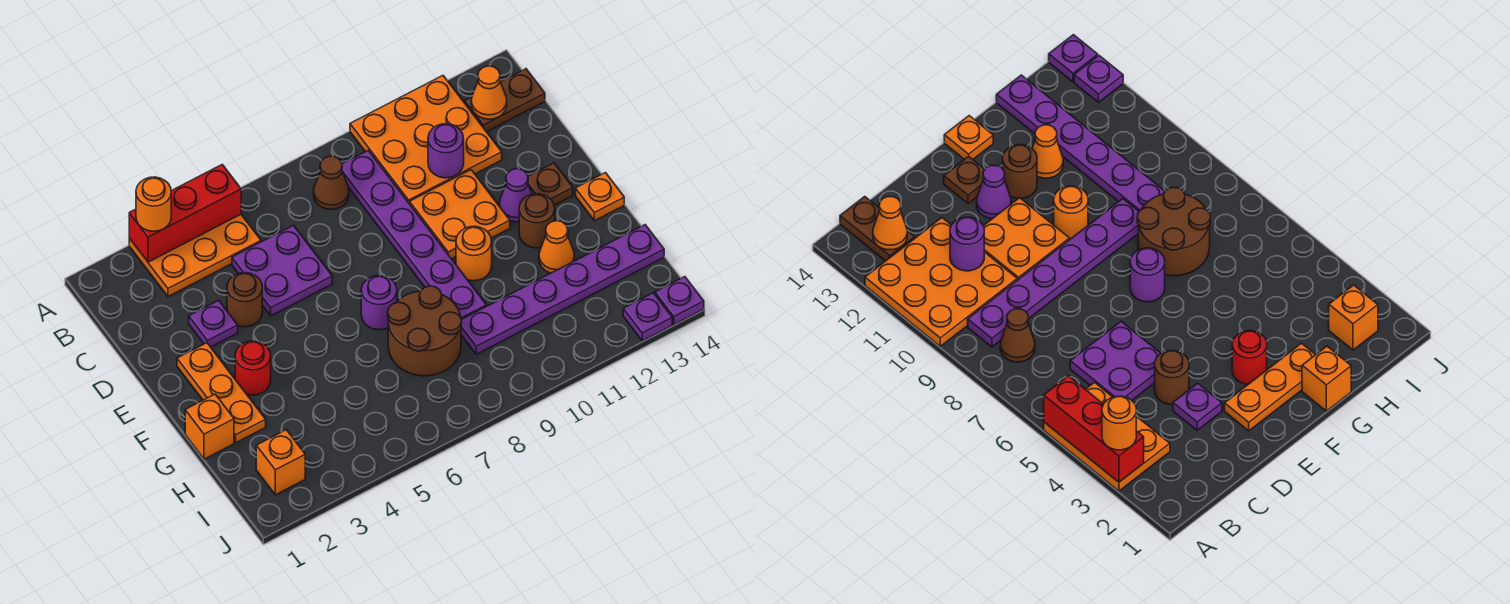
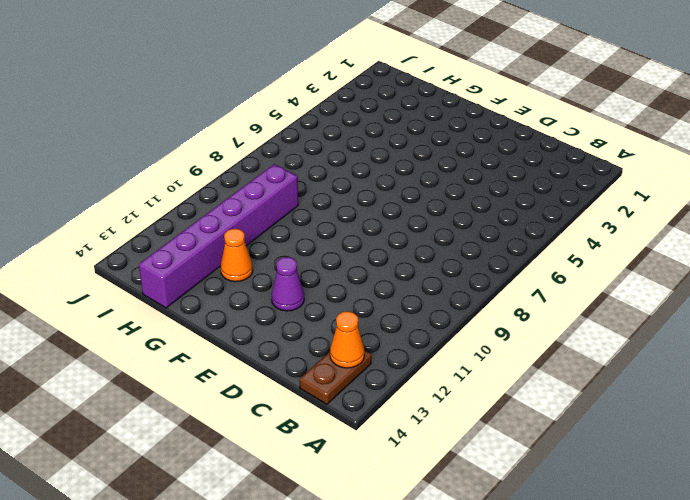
purple 1x6 brick [139,164,298,308] -> purple 1x6 plate [461,225,664,354]
none -> orange 2x3 plate [129,214,261,297]
none -> orange 3x3 plate [350,76,502,204]
none -> brown 1x1 cone [314,156,349,209]

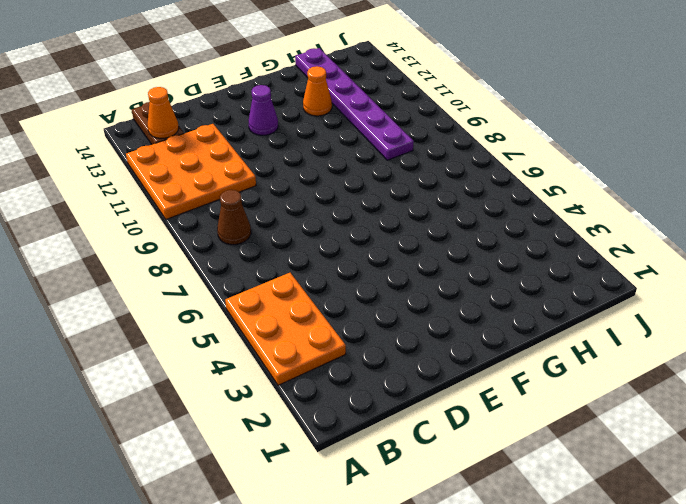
none -> purple 1x6 plate [342,150,487,320]
none -> purple 2x2 plate [232,225,332,316]
none -> purple 1x1 plate [189,300,238,347]

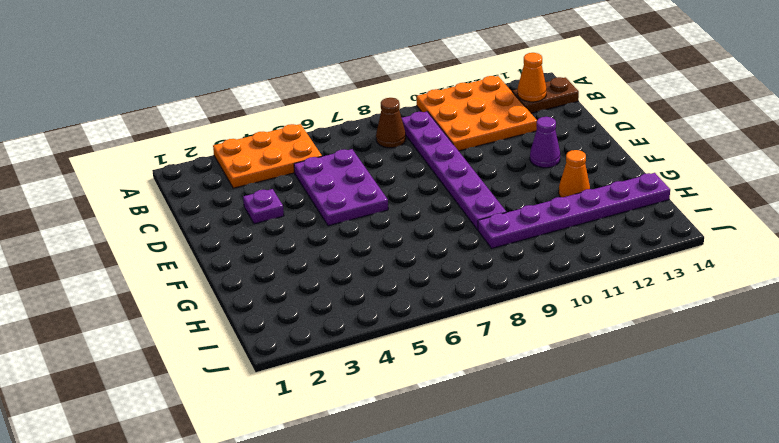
purple 2x3 plate [294,149,388,226] -> purple 2x2 plate [232,225,332,316]
none -> brown 1x1 round brick [227,273,262,327]
none -> orange 2x2 plate [410,170,510,259]
none -> orange 1x3 plate [177,343,266,443]

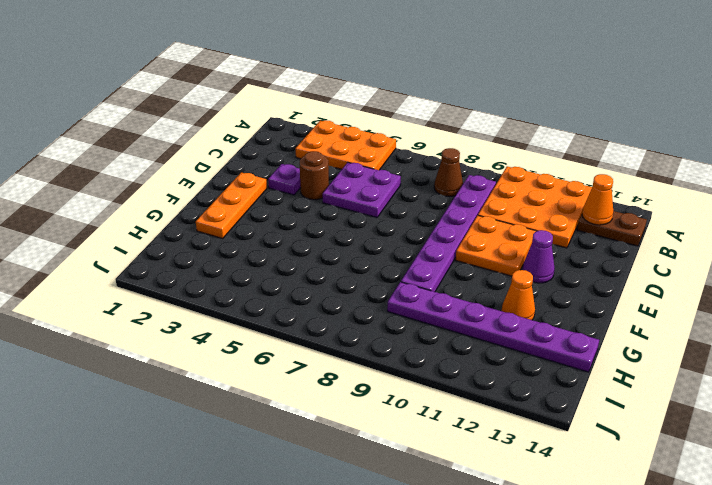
none -> brown 1x1 plate [528,163,573,205]
none -> red 1x1 round brick [235,341,271,395]
none -> purple 1x1 round brick [361,275,397,330]

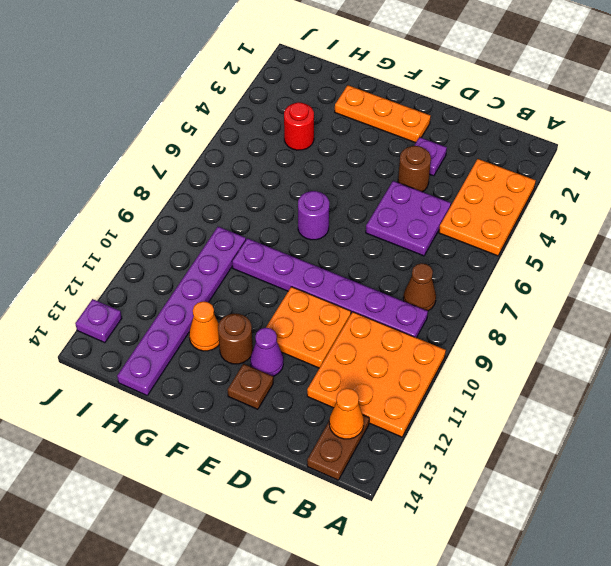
red 1x1 round brick [284,102,314,150] -> red 1x1 round brick moved to [235,341,271,395]
none -> orange 1x1 round brick [456,226,492,281]
none -> orange 1x1 plate [576,173,624,221]
none -> orange 1x1 brick [185,394,234,459]

